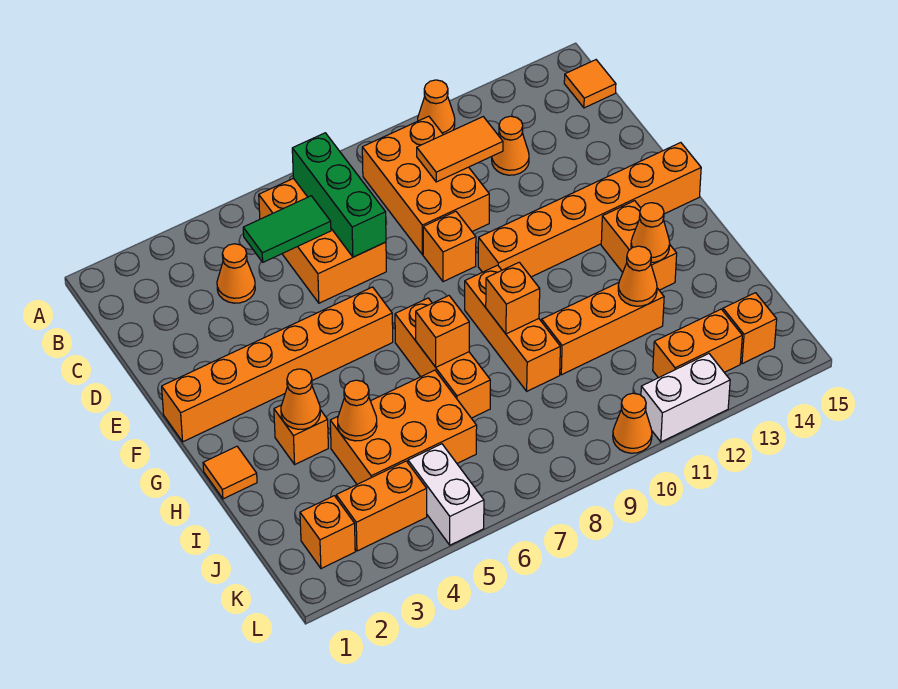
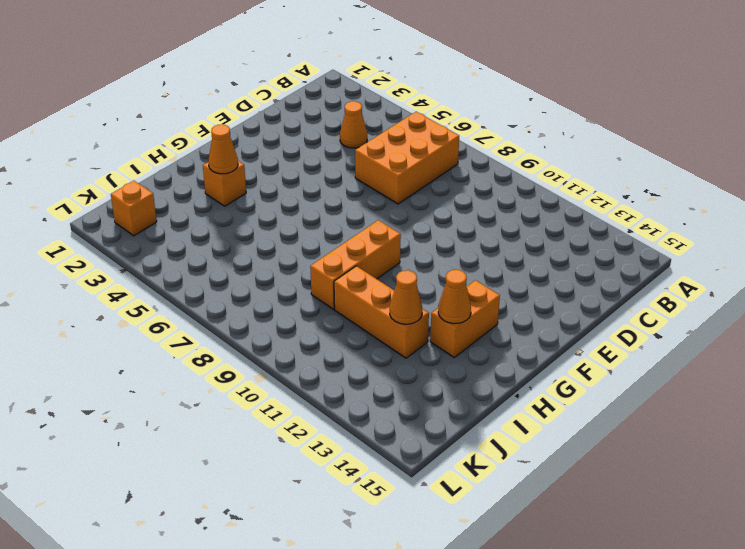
none -> orange 1x1 cone [418,80,455,135]
none -> orange 2x3 brick [362,116,489,255]
none -> orange 1x1 tile [564,60,616,108]
none -> orange 1x1 cone [492,116,529,175]

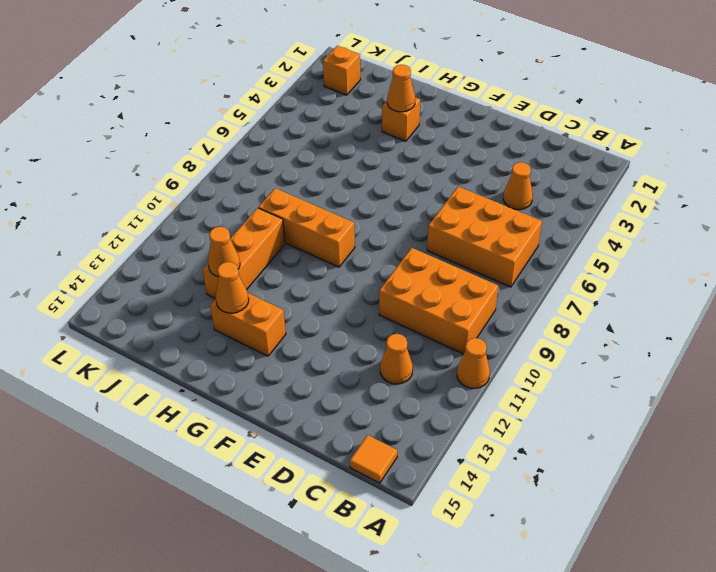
none -> orange 1x1 brick [423,211,476,282]
none -> orange 1x6 brick [162,287,393,442]
none -> orange 1x6 brick [478,143,701,277]
none -> orange 1x3 brick [395,298,490,418]

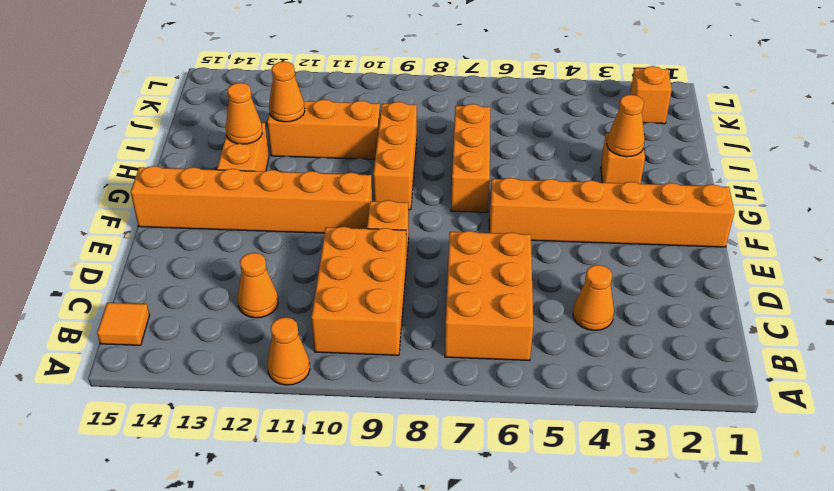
none -> orange 1x1 tile [203,446,257,499]
none -> orange 2x3 brick [330,370,477,484]
none -> orange 1x2 brick [336,461,427,551]
none -> white 1x2 brick [408,444,484,545]

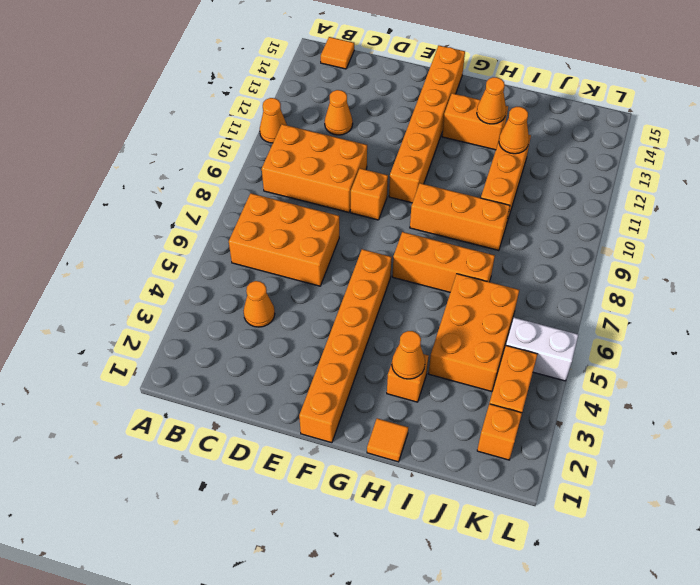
none -> orange 1x2 brick [653,309,742,378]
none -> orange 1x1 brick [723,293,777,364]
none -> orange 1x1 cone [613,393,652,453]
none -> white 1x2 brick [641,354,730,442]

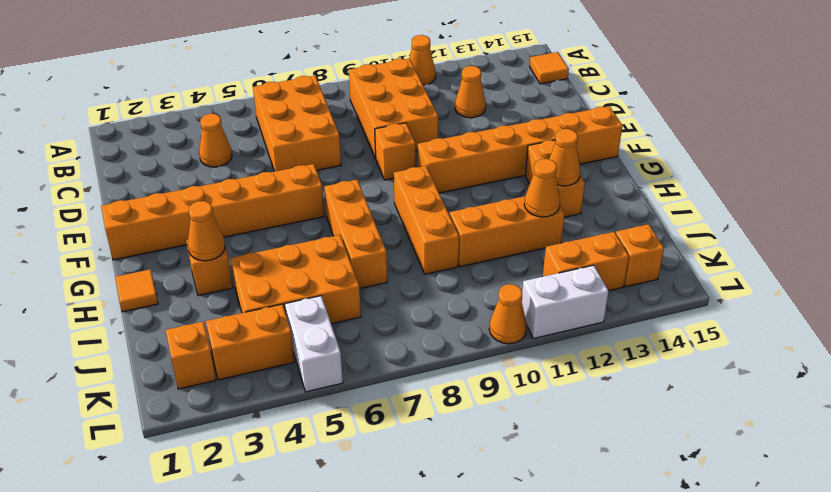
none -> green 1x3 brick [292,133,386,257]
none -> green 1x2 tile [243,196,331,262]
none -> orange 1x2 tile [417,117,503,182]
none -> orange 1x1 brick [416,296,469,367]

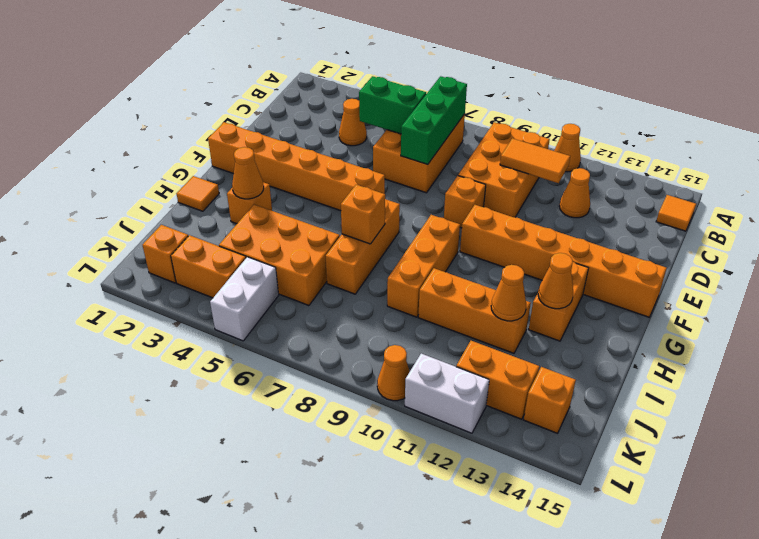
green 1x2 brick [359,76,426,134] -> green 1x2 tile [243,196,331,262]
none -> orange 1x1 brick [486,262,540,334]
none -> orange 1x1 cone [338,380,377,441]

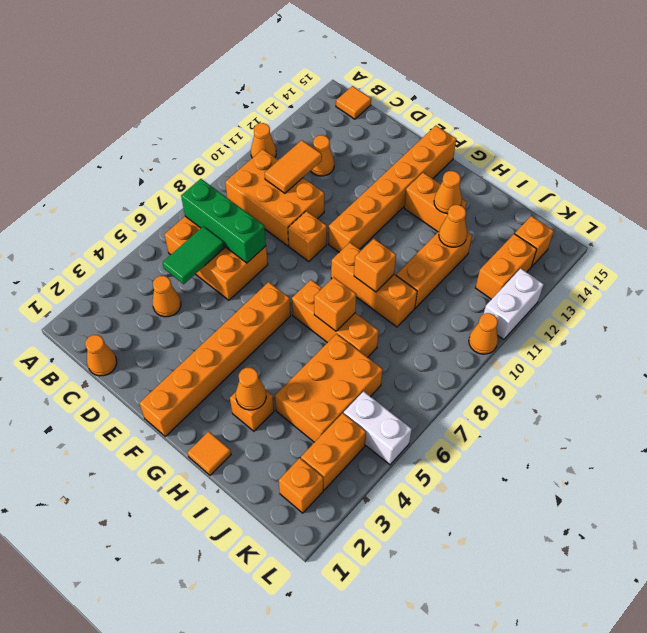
orange 1x1 cone [85,335,117,376] -> orange 1x1 cone moved to [338,380,377,441]

